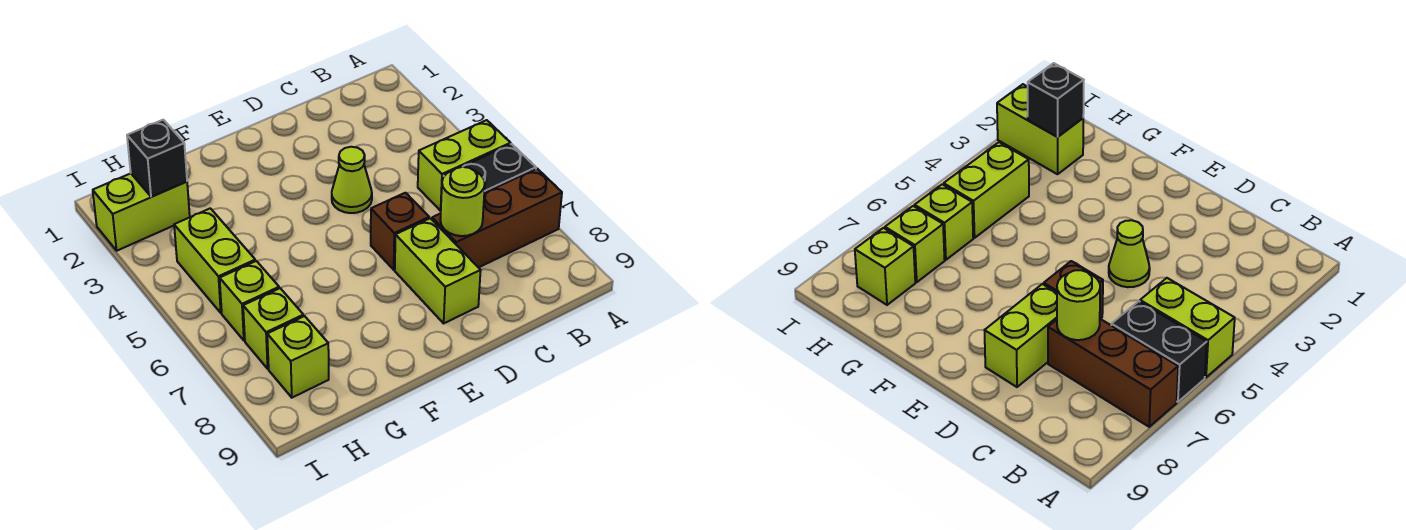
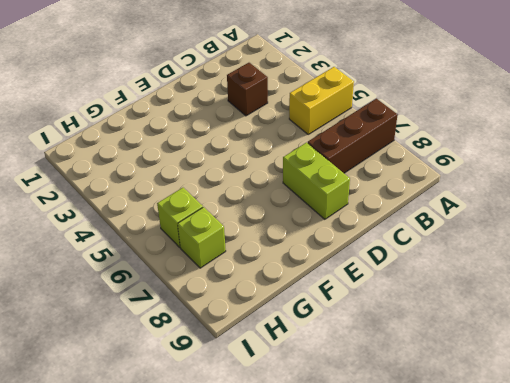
yellow 1x2 brick [289,67,354,134] -> lime 1x2 brick [418,120,511,211]
brown 1x1 brick [227,63,268,116] -> brown 1x1 brick moved to [371,193,429,270]
none -> black 1x2 brick [443,144,536,193]
none -> lime 1x1 cone [332,147,372,213]
none -> lime 1x2 brick [93,173,190,251]

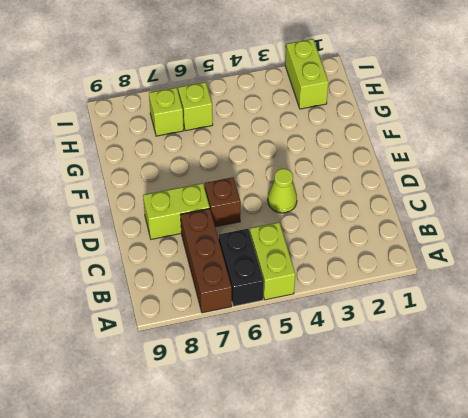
none -> lime 1x2 brick [174,208,255,313]
none -> lime 1x1 brick [267,316,329,398]
none -> lime 1x1 round brick [440,167,485,236]

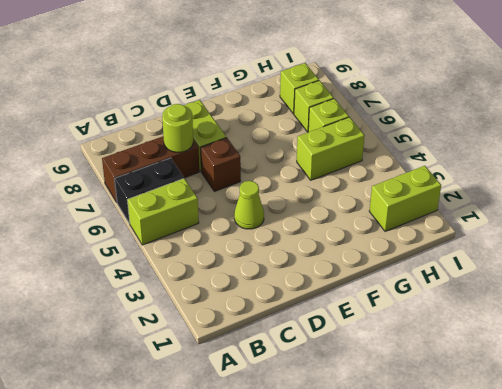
lime 1x2 brick [297,117,365,180] -> lime 1x2 brick turned to [174,208,255,313]
none -> black 1x1 brick [127,120,187,197]

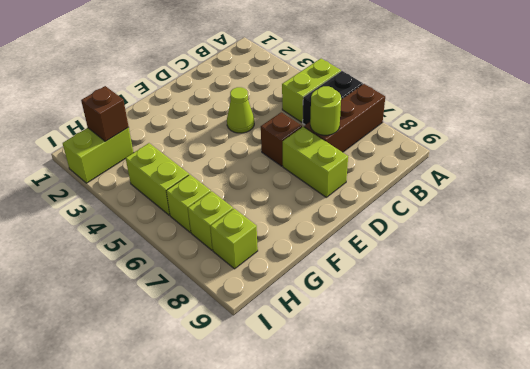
brown 1x1 brick [81,86,129,141] -> black 1x1 brick [127,120,187,197]

